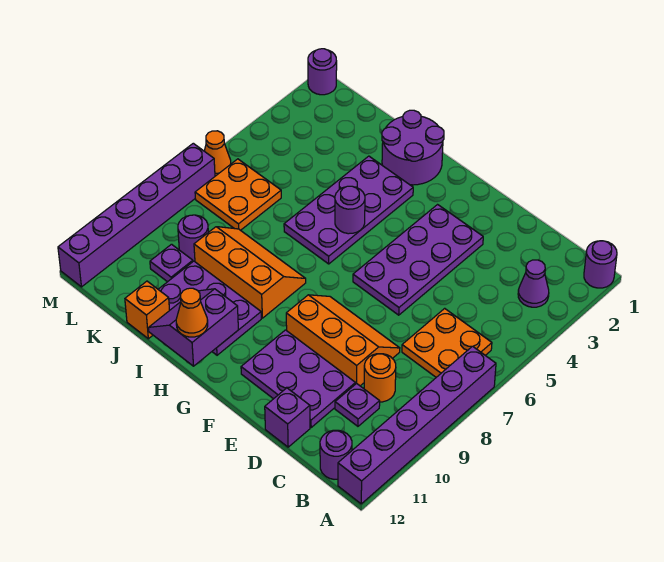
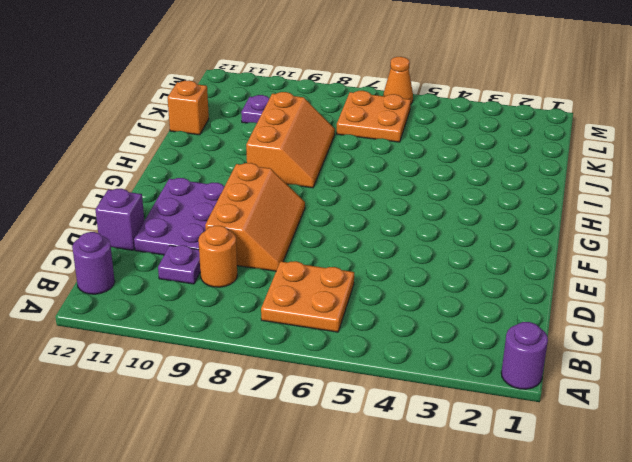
none -> purple 1x6 brick [338,346,496,504]
none -> purple 1x1 cone [518,260,549,307]
none -> purple 2x4 plate [353,205,483,315]

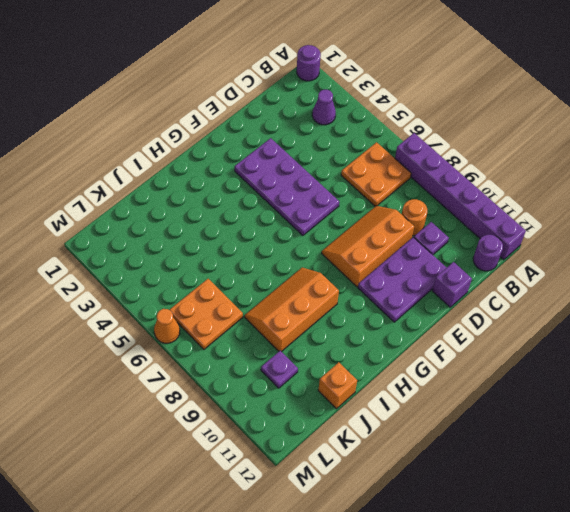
none -> purple 2x2 round brick [382,110,444,185]
none -> purple 2x4 plate [284,156,413,264]
none -> purple 2x3 plate [158,261,261,355]

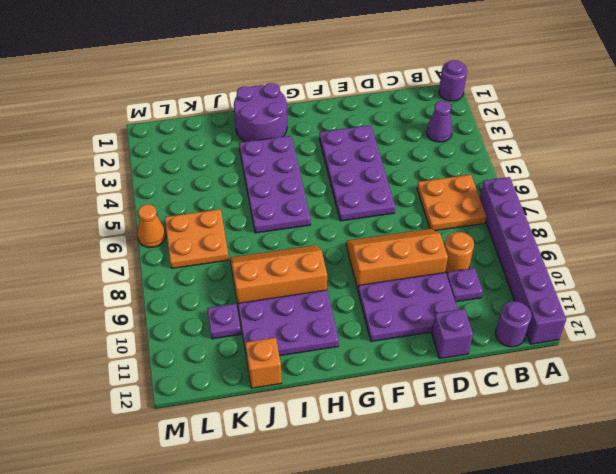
none -> purple 1x1 round brick [178,215,208,261]
none -> purple 1x1 round brick [308,49,337,95]
none -> purple 1x6 brick [58,143,215,287]

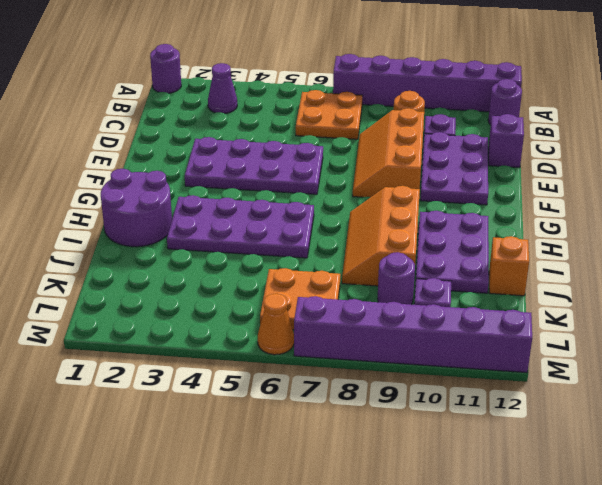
none -> purple 1x1 round brick [308,49,337,95]
none -> purple 1x1 round brick [335,186,365,234]
none -> purple 2x2 slope [149,289,238,366]

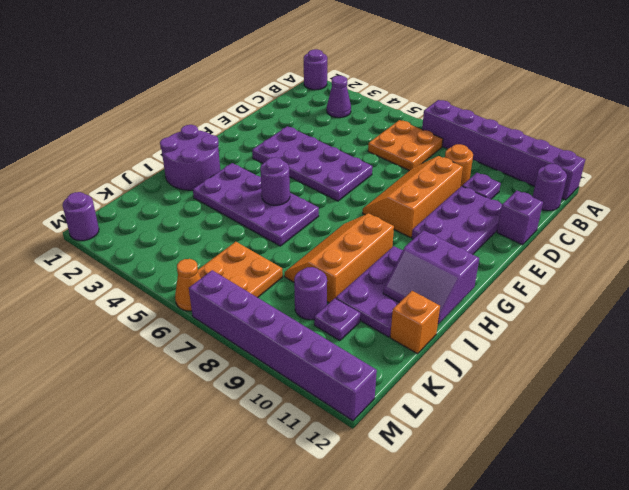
none -> orange 1x1 cone [176,288,208,337]

